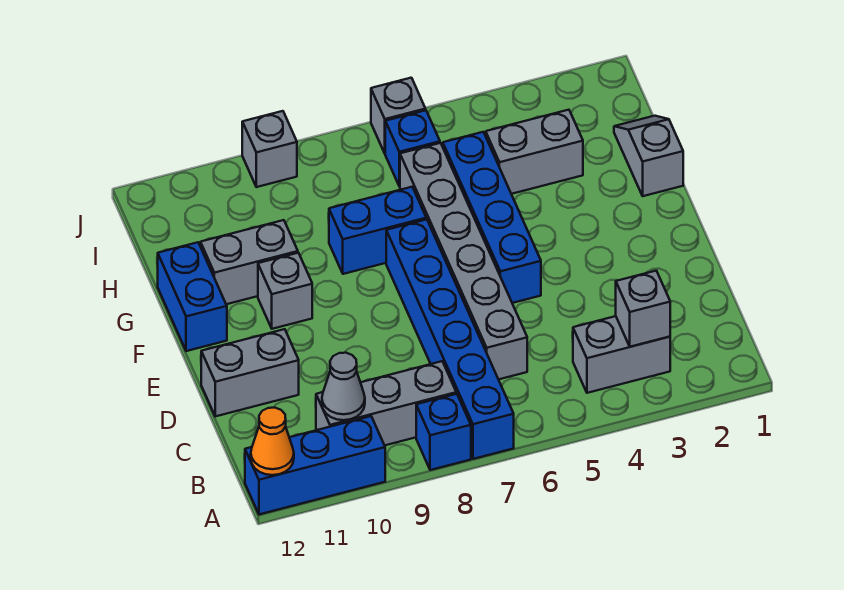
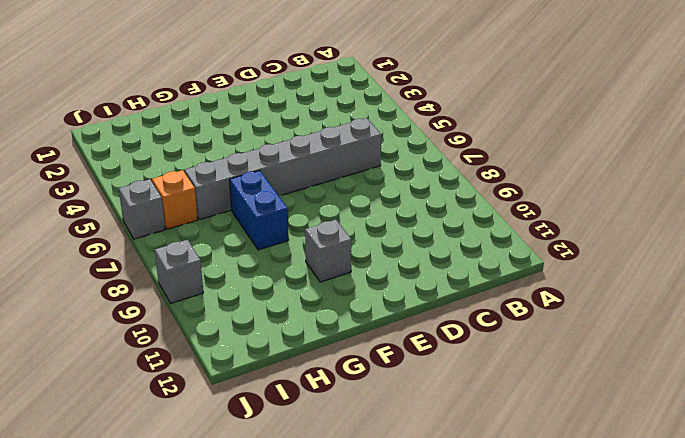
orange 1x1 brick [152,170,198,229] -> blue 1x1 brick [385,110,440,186]
none -> blue 1x6 brick [386,219,514,459]
none -> blue 1x1 brick [416,394,471,470]
none -> blue 1x3 brick [245,416,385,514]

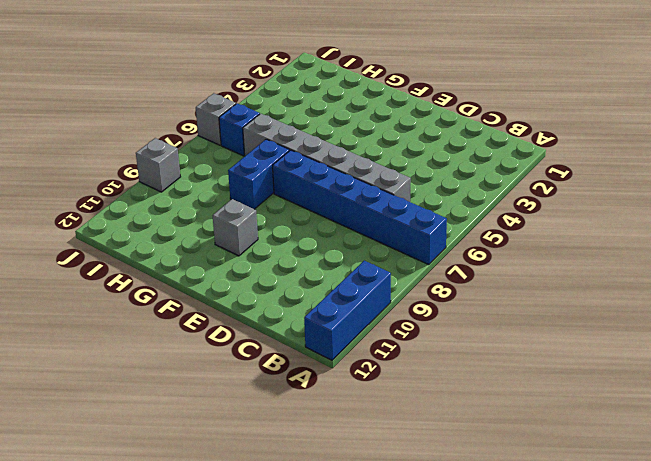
none -> blue 1x1 brick [416,394,471,470]
none -> grey 1x2 brick [573,316,670,393]
none -> grey 1x3 brick [316,361,456,445]

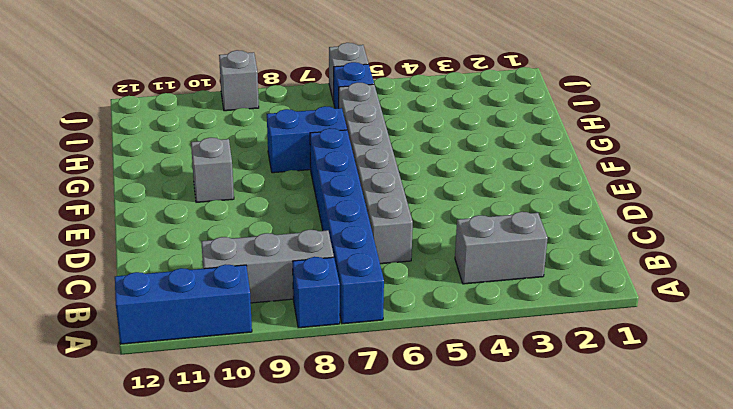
none -> grey 1x2 brick [201,329,299,416]
none -> blue 1x4 brick [443,132,541,303]
none -> blue 1x2 brick [158,242,227,351]

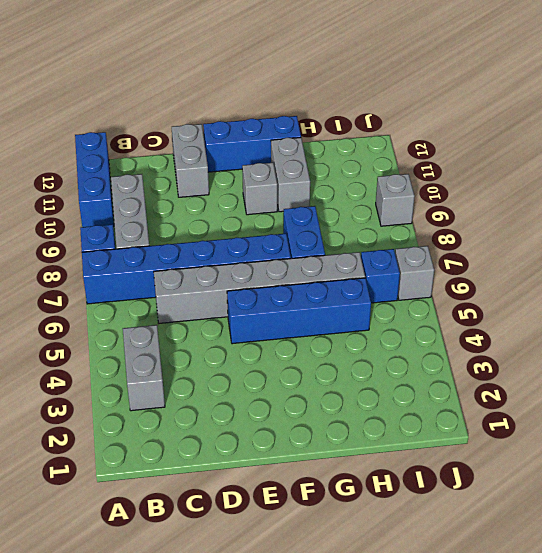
blue 1x3 brick [203,116,301,172] -> blue 1x2 brick [158,242,227,351]
none -> grey 1x2 slope [614,116,683,196]
none -> grey 1x2 brick [486,110,583,194]
none -> orange 1x1 cone [251,408,294,475]

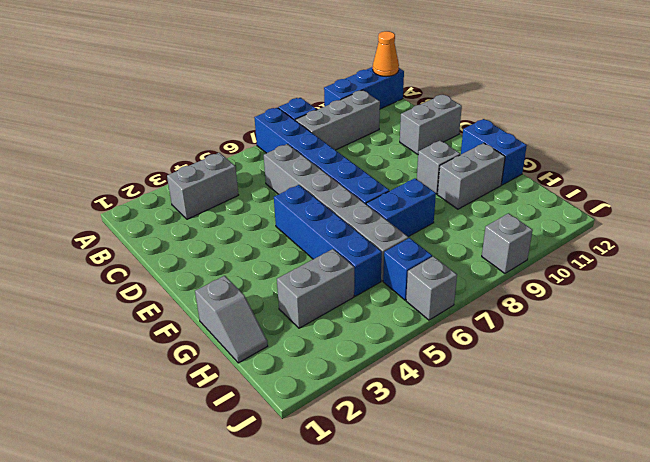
none -> grey 1x1 brick [616,271,670,347]
none -> grey 1x1 cone [322,353,365,420]

